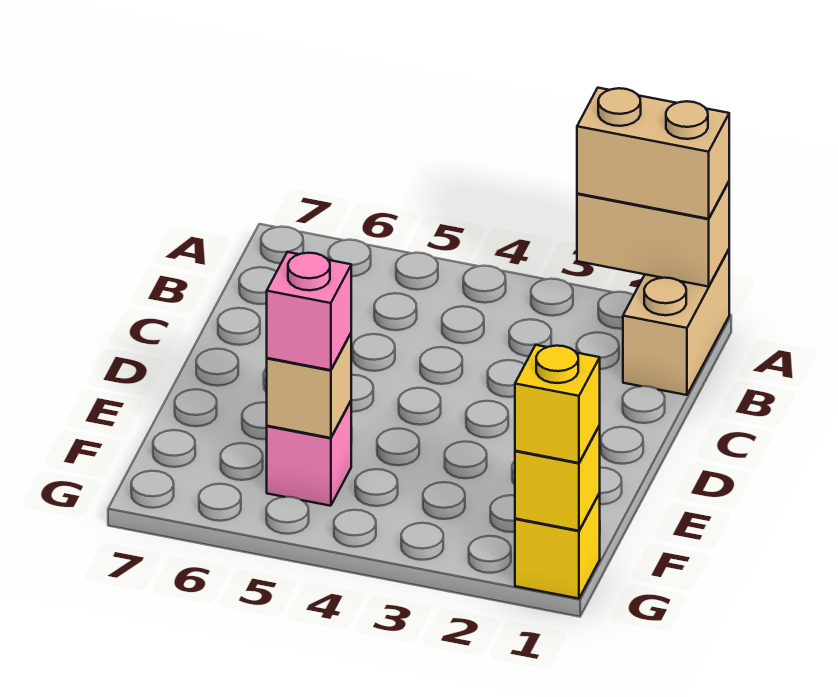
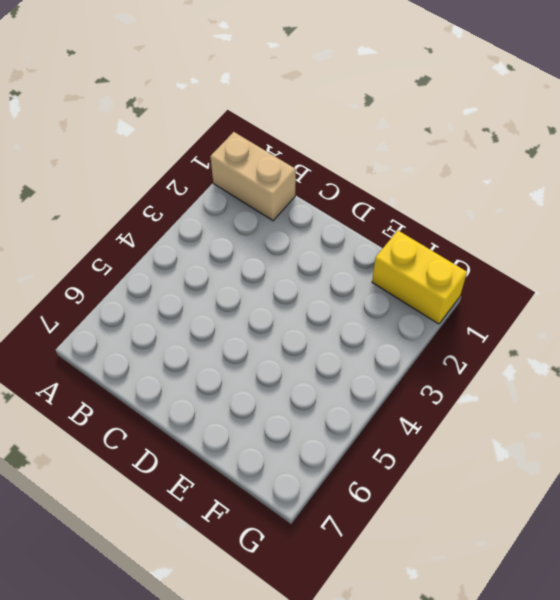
yellow 1x2 brick [372,231,467,324] -> yellow 1x1 brick [515,494,600,599]
none -> pink 1x1 brick [267,401,351,506]
none -> tan 1x2 brick [577,182,729,287]

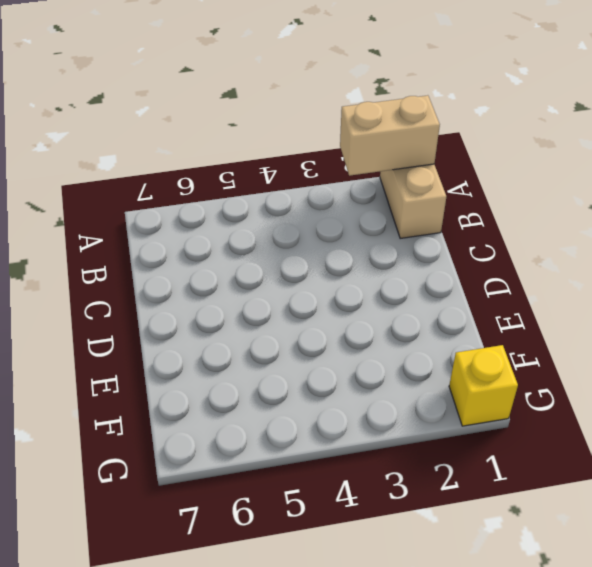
none -> pink 1x1 brick [267,401,351,506]
none -> tan 1x1 brick [267,334,351,438]

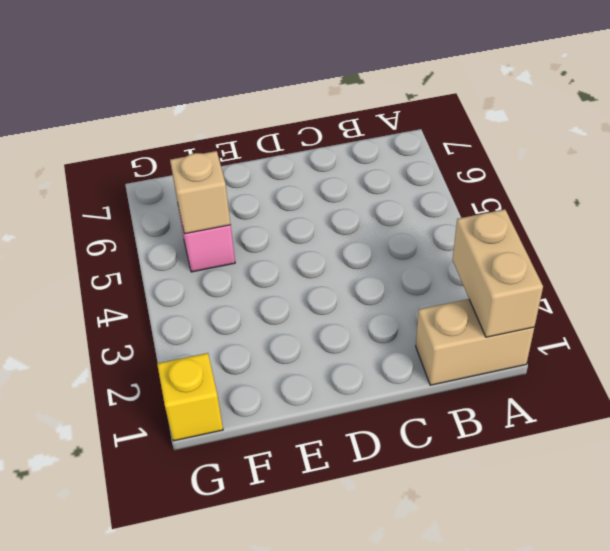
none -> yellow 1x1 brick [515,426,600,531]
none -> tan 1x2 brick [577,88,729,219]

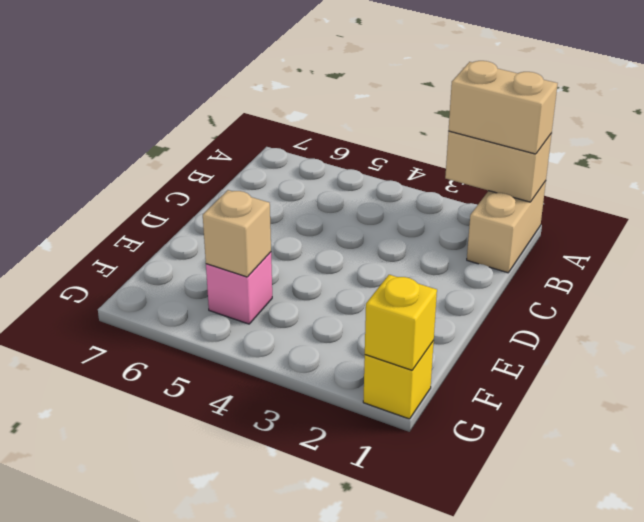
none -> pink 1x1 brick [267,252,351,370]
none -> yellow 1x1 brick [515,345,600,463]

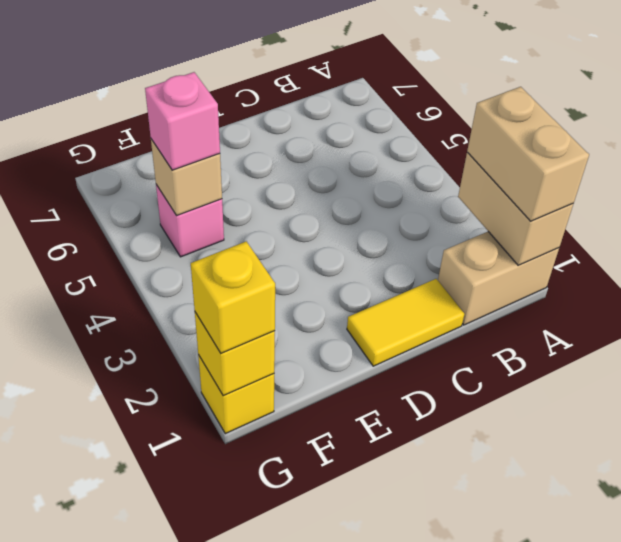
yellow 1x2 tile [347,279,464,366] -> none

